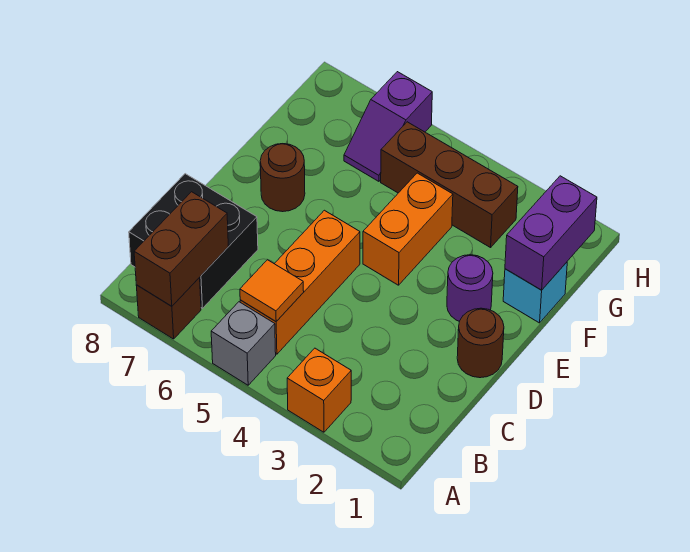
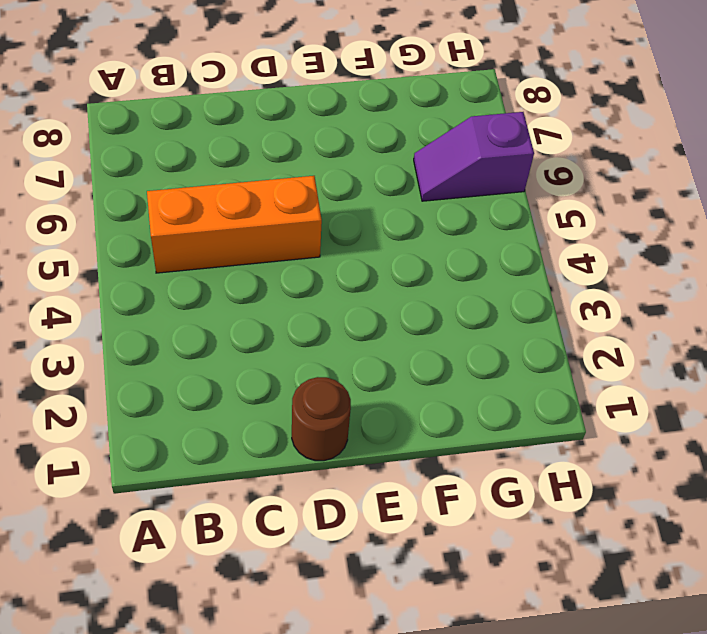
none -> orange 1x1 brick [287,348,351,432]
none -> grey 1x1 brick [211,302,276,385]
none -> brown 1x1 brick [136,278,201,339]

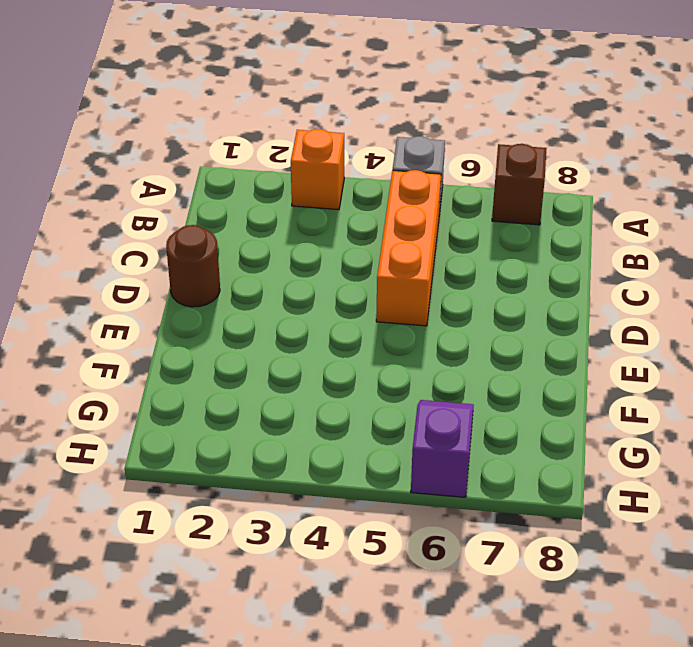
none -> black 2x2 brick [129,174,258,308]
none -> purple 1x1 round brick [447,255,493,321]
none -> orange 1x2 brick [363,173,453,285]

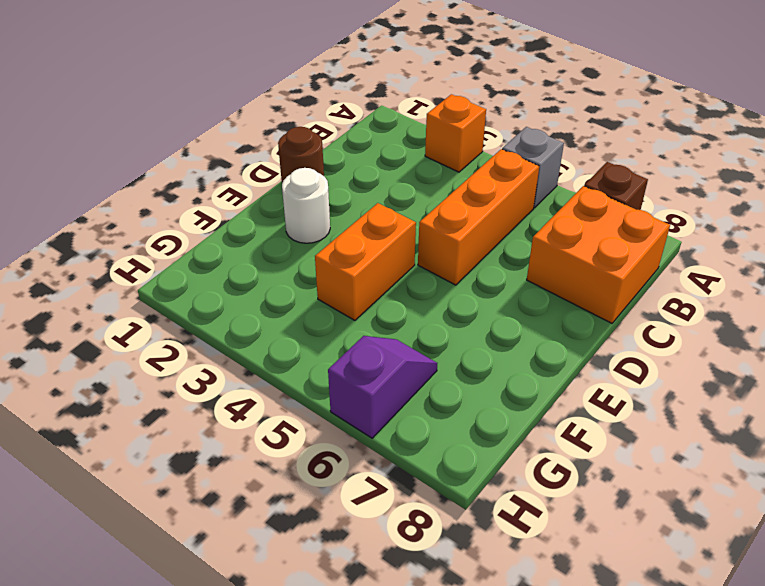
orange 2x2 brick [527,186,670,323] -> black 2x2 brick [129,174,258,308]
white 1x1 round brick [282,168,330,243] -> purple 1x1 round brick [447,255,493,321]
none -> brown 1x1 round brick [260,144,305,212]
none -> cyan 1x1 brick [503,262,567,323]
none -> brown 1x3 brick [381,122,518,248]

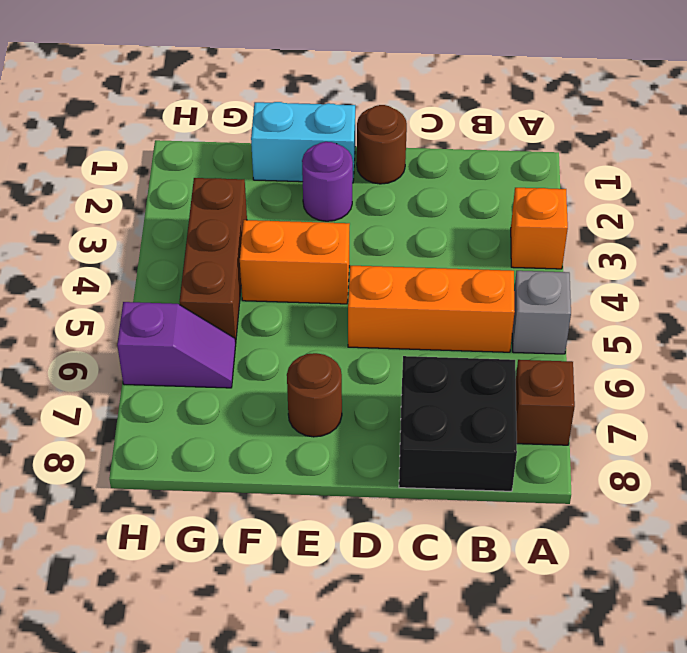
cyan 1x2 brick [251,102,355,183] -> cyan 1x1 brick [503,262,567,323]
none -> brown 1x2 brick [134,192,228,306]
none -> orange 1x1 tile [240,260,304,321]
none -> purple 1x2 brick [505,176,597,290]

